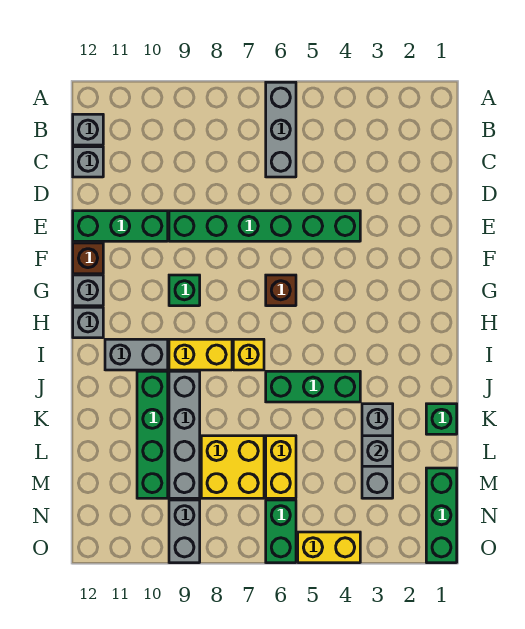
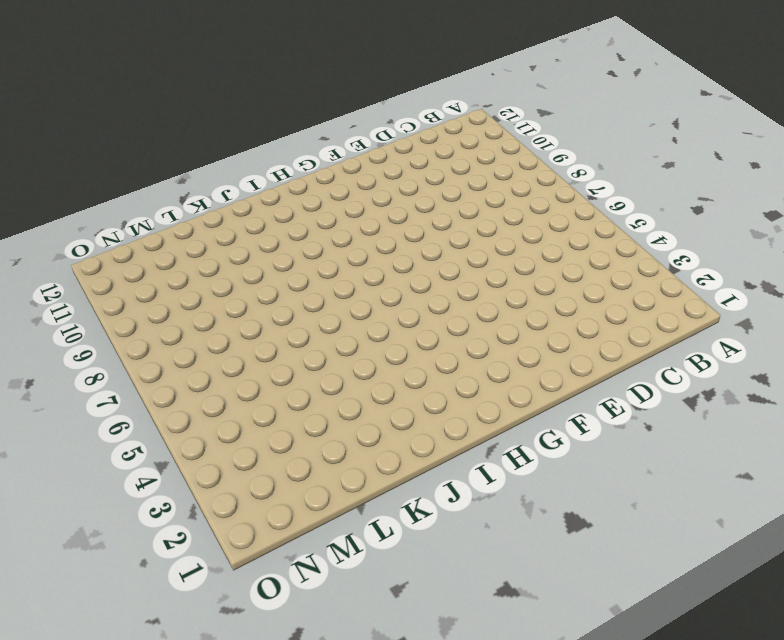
none -> grey 1x3 brick [266,82,296,177]
none -> grey 1x1 brick [73,114,103,145]
none -> grey 1x1 brick [73,147,103,177]

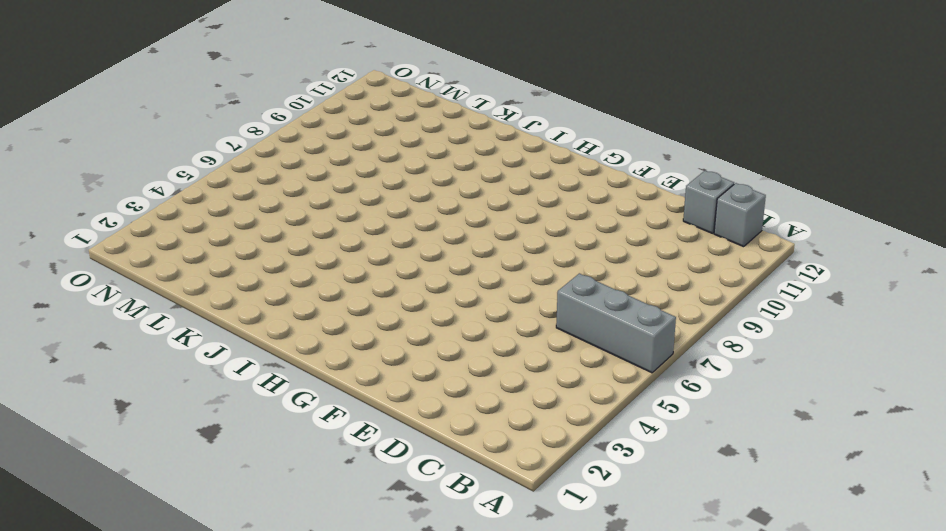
none -> green 1x6 brick [169,211,360,241]
none -> green 1x3 brick [73,211,168,241]
none -> brown 1x1 brick [73,243,103,274]

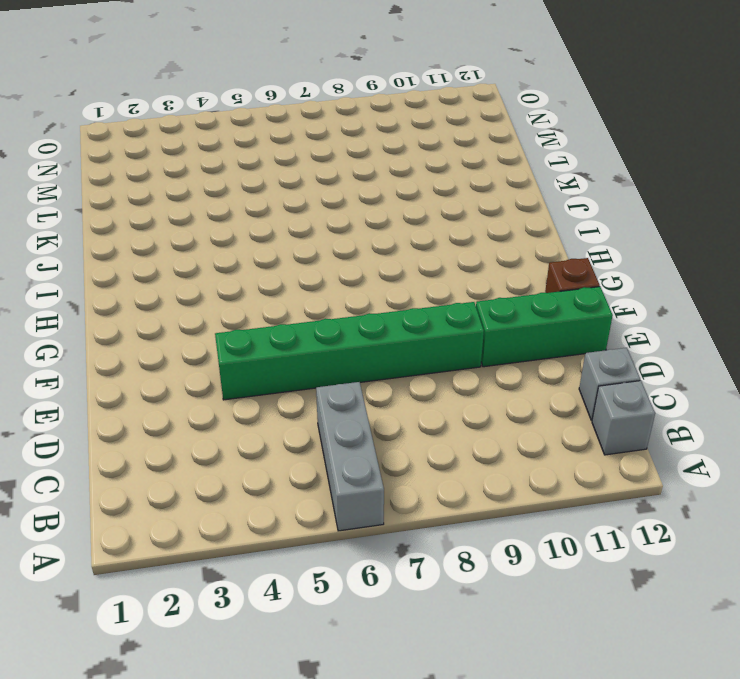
none -> brown 1x1 brick [266,275,296,306]
none -> green 1x1 brick [169,275,200,306]
none -> grey 1x1 brick [73,275,103,306]

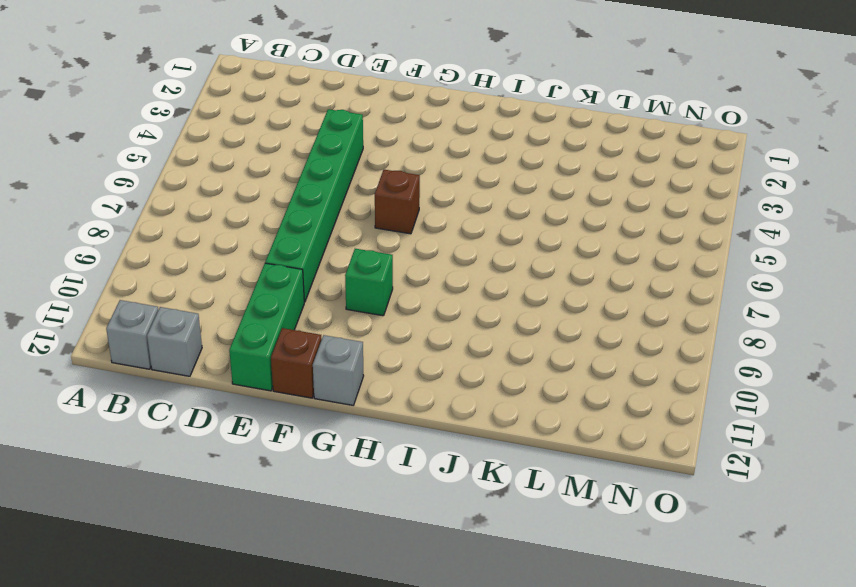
none -> grey 1x3 brick [266,82,296,177]
none -> grey 1x1 brick [73,307,103,338]
none -> yellow 1x1 brick [233,339,264,370]

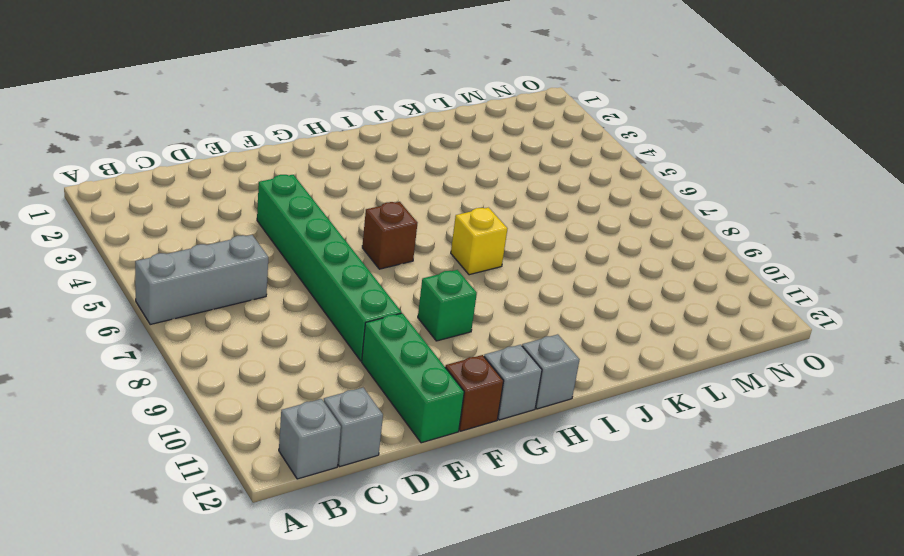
none -> yellow 1x2 brick [169,339,232,370]
none -> grey 1x2 brick [105,339,168,370]
none -> green 1x3 brick [266,371,360,402]

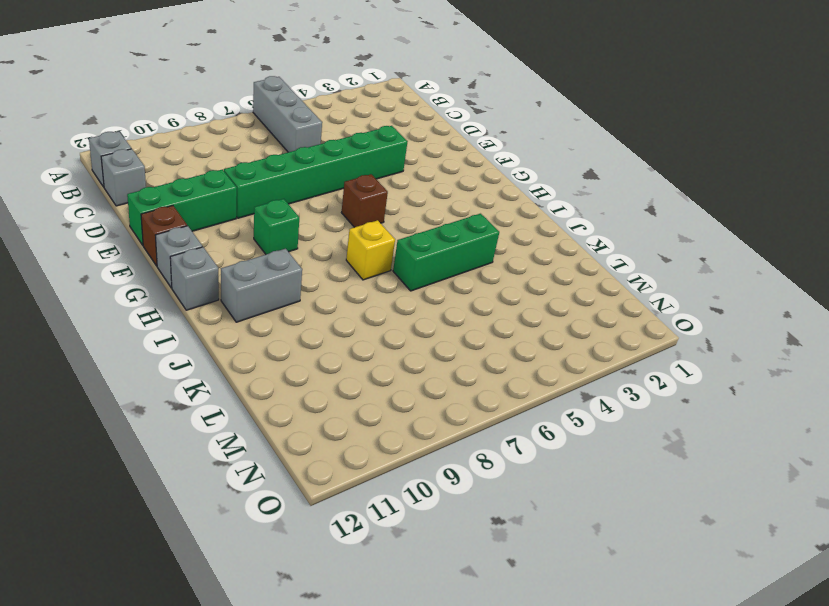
none -> yellow 1x2 brick [169,339,232,370]
none -> grey 1x4 brick [169,371,200,498]
none -> green 1x4 brick [137,371,168,498]

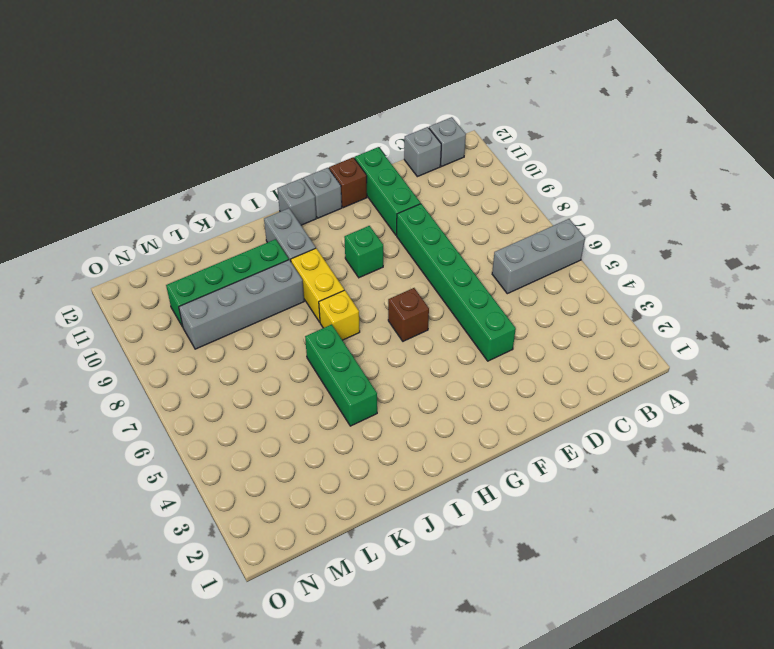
none -> green 1x1 brick [426,404,457,434]
none -> grey 1x3 brick [362,404,393,498]
none -> yellow 1x2 brick [266,436,296,498]

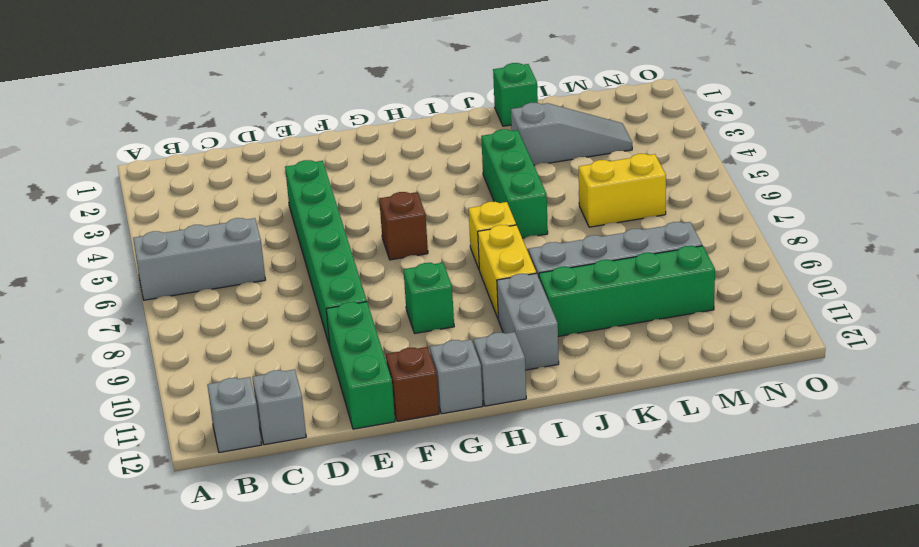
grey 1x3 slope [511,103,632,166] -> grey 1x3 brick [362,404,393,498]
none -> yellow 2x2 brick [201,436,264,498]
none -> green 1x3 brick [426,468,457,563]
none -> green 1x2 brick [266,500,296,563]

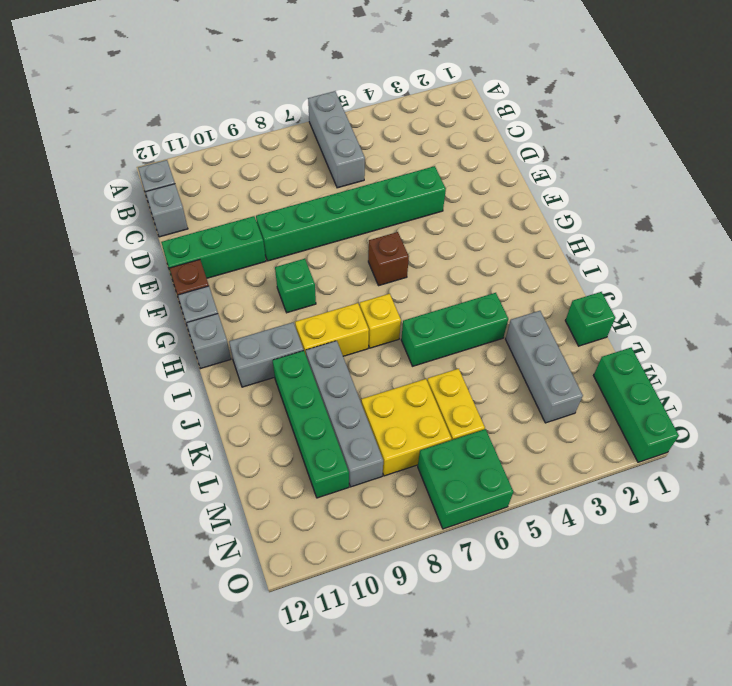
green 2x2 brick [418,429,513,529] -> green 1x2 brick [266,500,296,563]
none -> grey 1x2 brick [169,500,200,563]
none -> yellow 1x2 brick [298,532,360,563]
none -> grey 1x1 brick [362,436,393,466]

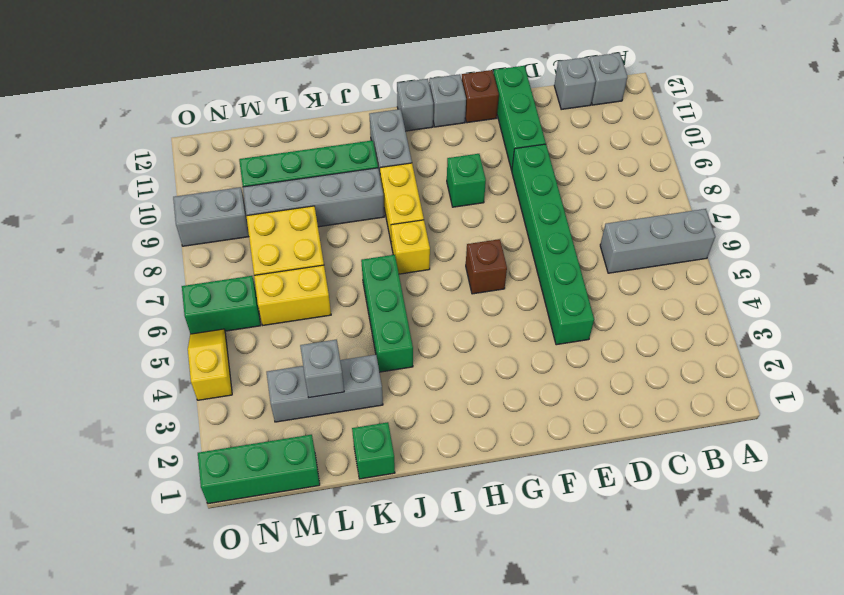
yellow 1x2 slope [188,329,232,400] -> yellow 1x2 brick [298,532,360,563]

